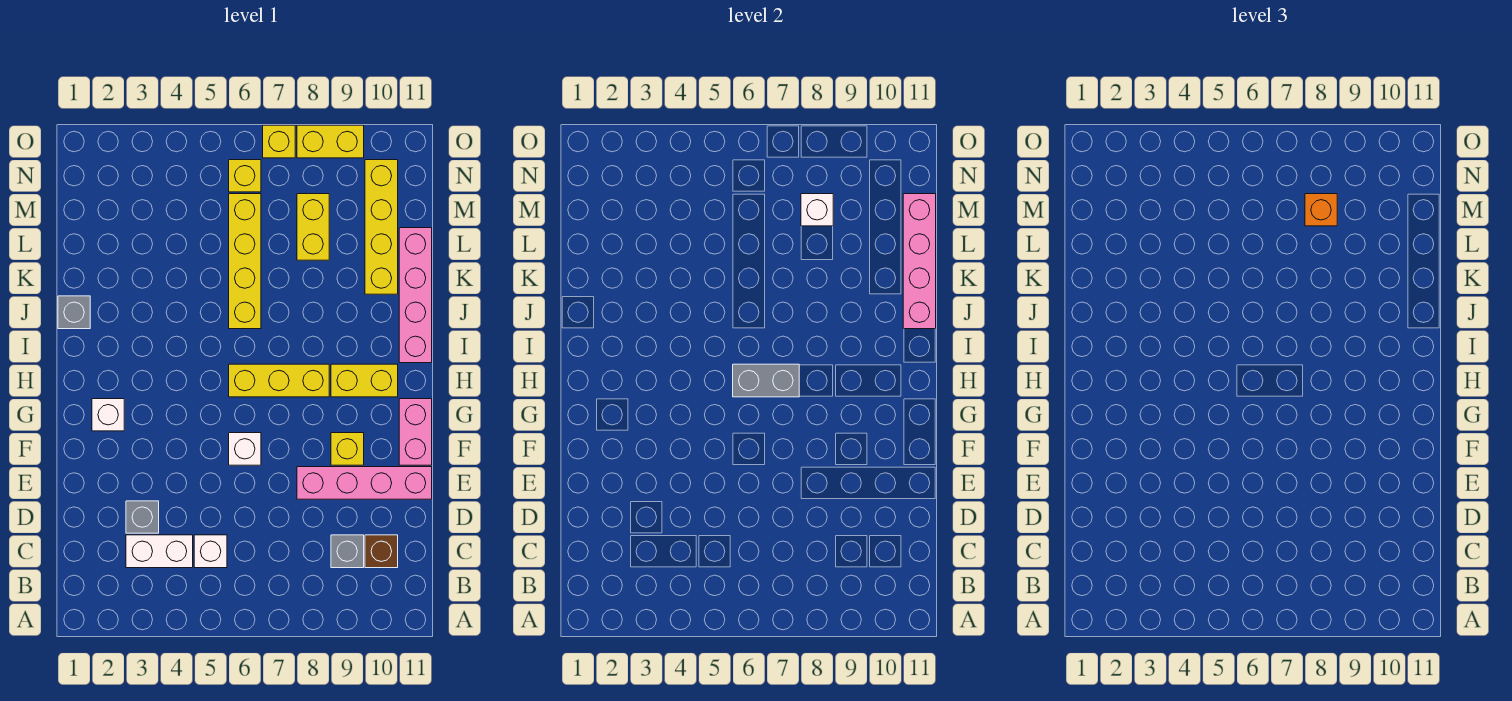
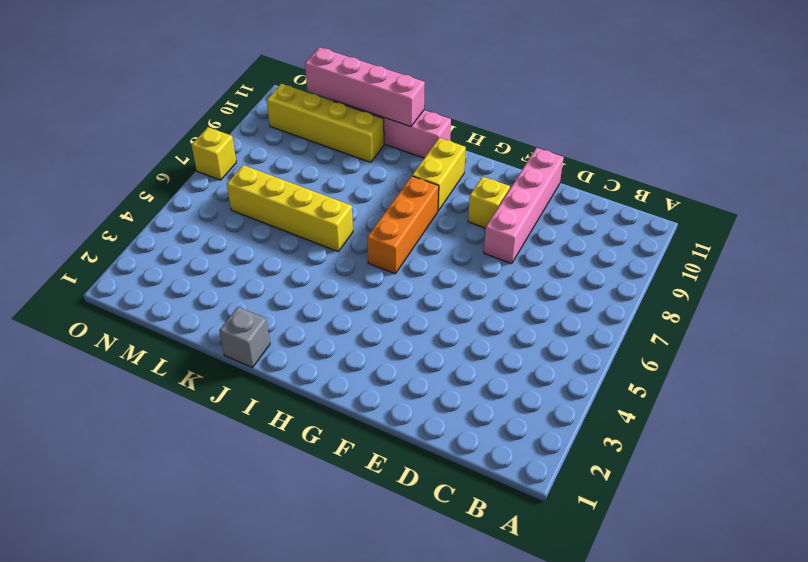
orange 1x3 brick [367,176,439,274] -> yellow 1x3 brick [229,364,329,397]
none -> white 1x2 brick [126,535,193,568]
none -> white 1x1 brick [194,535,227,568]
none -> grey 1x1 brick [331,535,364,568]

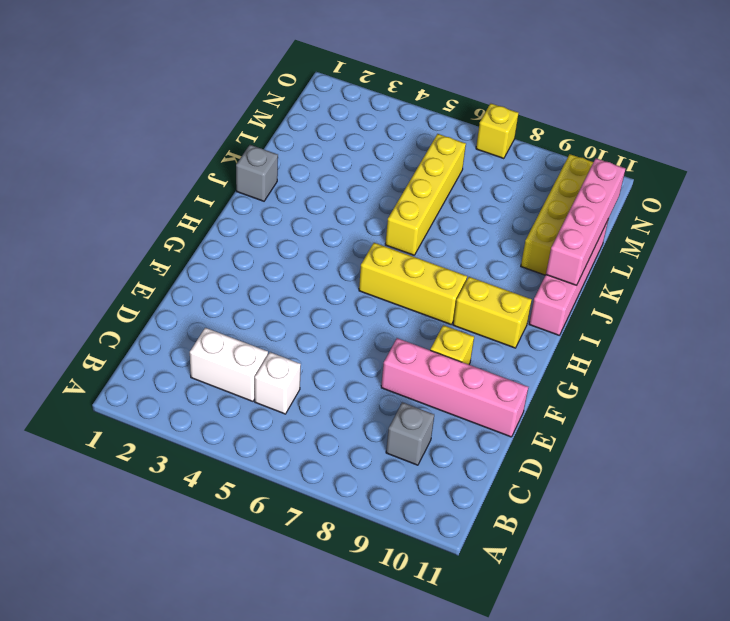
none -> brown 1x1 brick [365,535,398,568]
none -> grey 1x1 brick [126,501,159,533]
none -> white 1x1 brick [229,433,261,465]

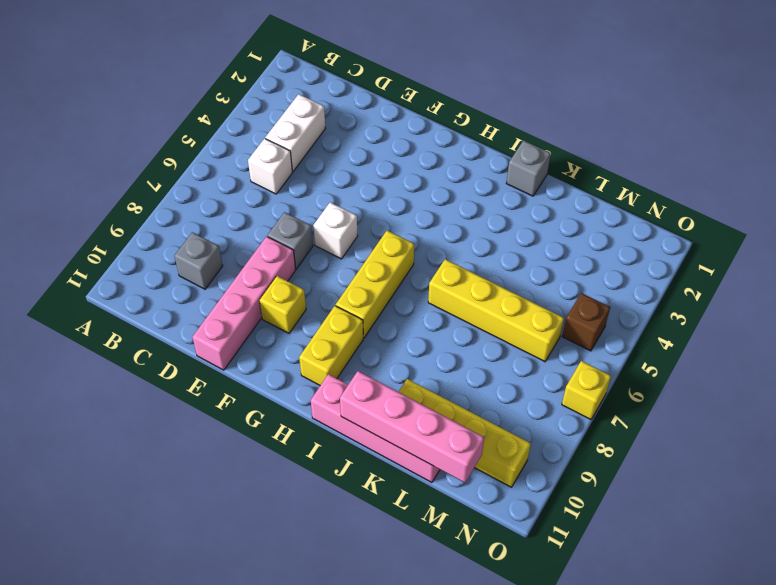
grey 1x1 brick [267,212,313,269] -> grey 1x1 brick moved to [126,501,159,533]
brown 1x1 brick [562,293,610,351] -> brown 1x1 brick moved to [365,535,398,568]
none -> pink 1x2 brick [399,399,432,465]
none -> white 1x1 brick [92,399,124,431]
none -> yellow 1x2 brick [297,194,329,260]

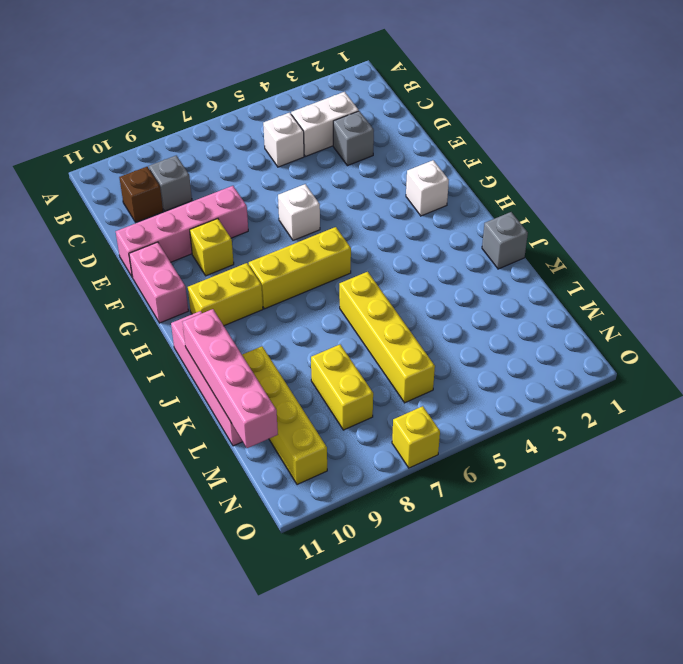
none -> yellow 1x1 brick [229,160,261,192]
none -> yellow 1x2 brick [297,125,364,158]
none -> grey 1x2 brick [733,364,799,397]

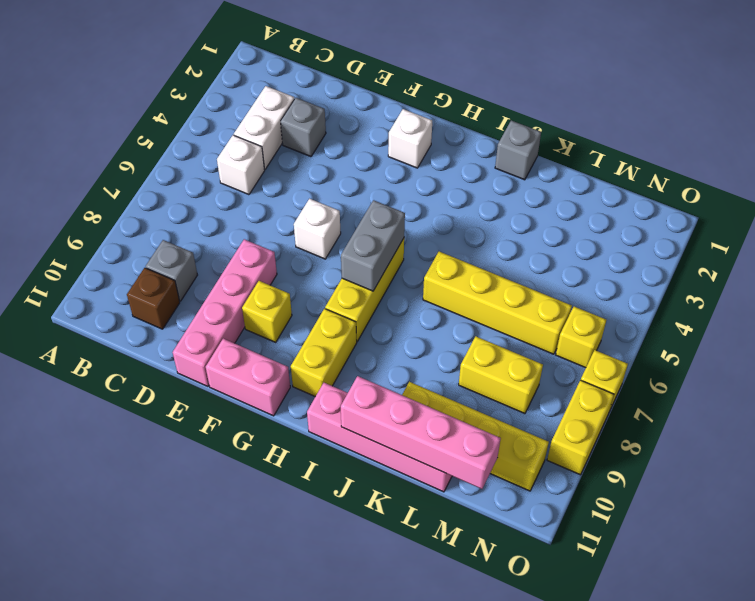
none -> white 1x1 brick [801,194,833,226]
none -> orange 1x1 brick [1305,194,1337,226]

